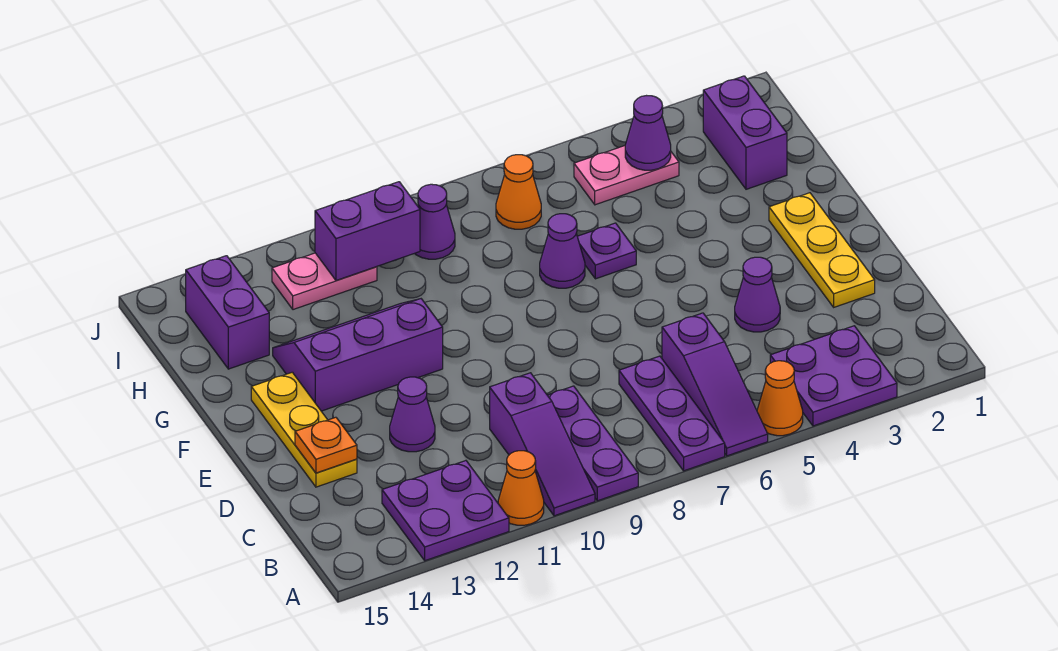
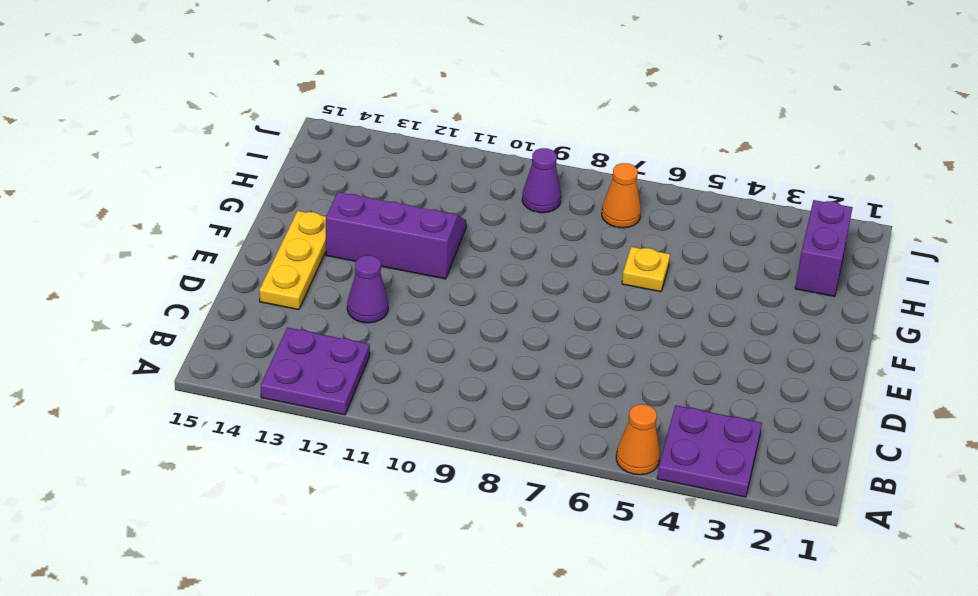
yellow 1x1 plate [622,247,670,292] -> purple 1x1 plate [577,223,636,279]
none -> purple 1x3 slope [662,313,768,456]
none -> purple 1x3 plate [619,356,725,471]
none -> purple 1x3 plate [547,386,638,501]

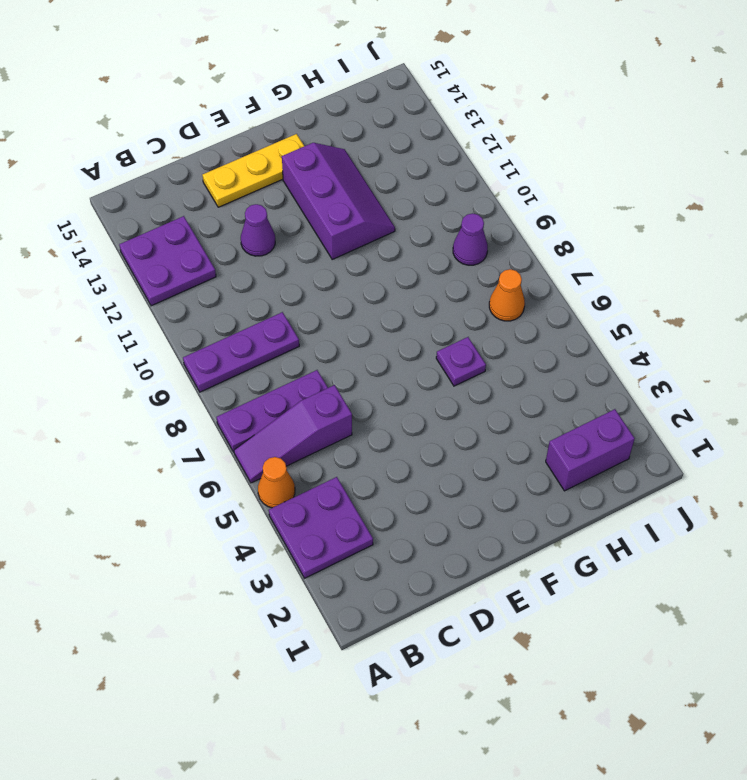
none -> purple 1x3 slope [490,373,595,516]
none -> orange 1x1 cone [498,451,544,525]
none -> yellow 1x3 plate [769,193,875,307]

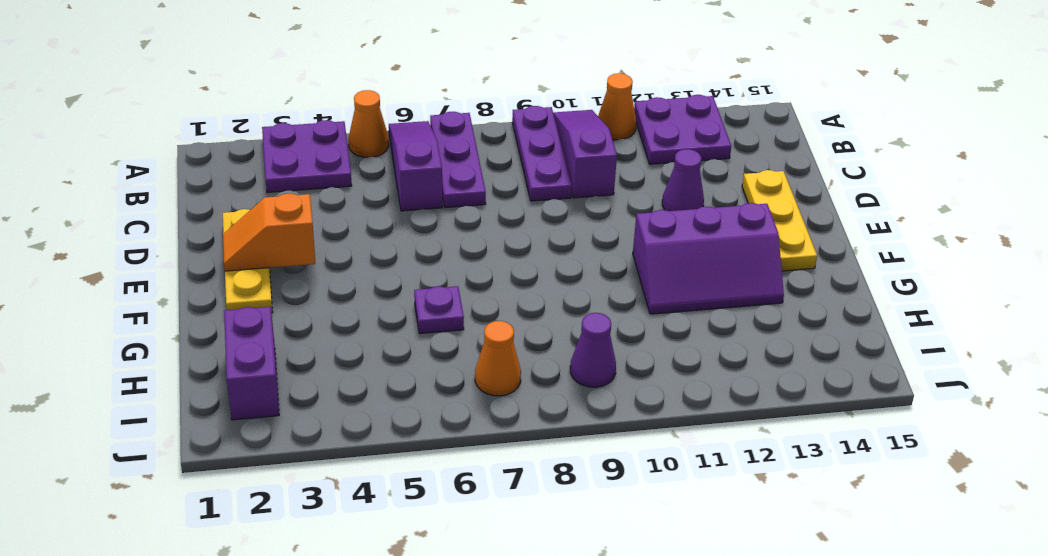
orange 1x2 slope [223,194,315,271] -> none
none -> purple 1x1 cone [735,257,780,332]
none -> purple 1x1 cone [540,214,585,288]
none -> purple 1x2 brick [186,256,269,369]

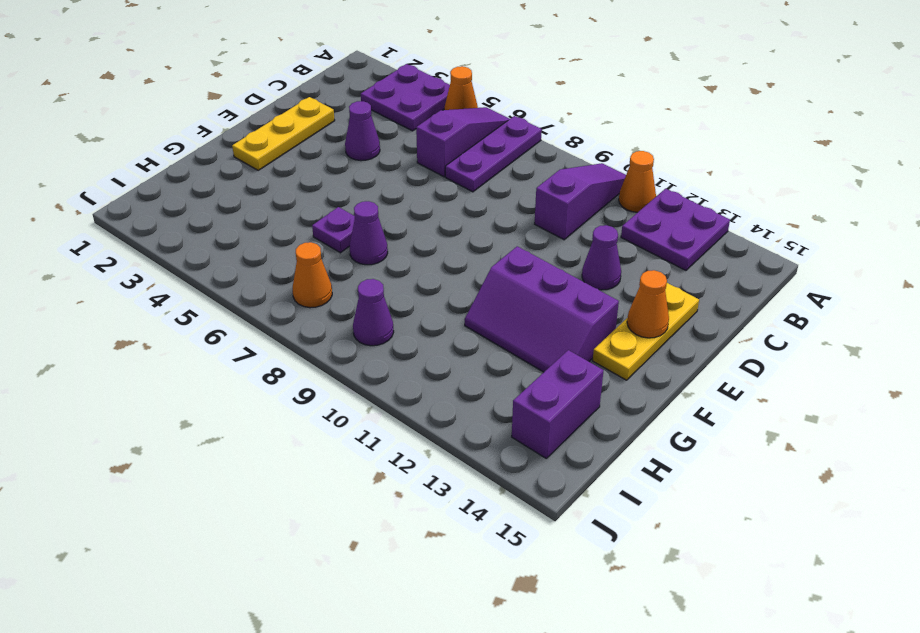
orange 1x1 cone [627,270,669,338] -> none
none -> purple 1x3 plate [547,386,638,501]
none -> purple 1x2 brick [703,76,787,189]
none -> pink 1x2 plate [574,146,679,205]

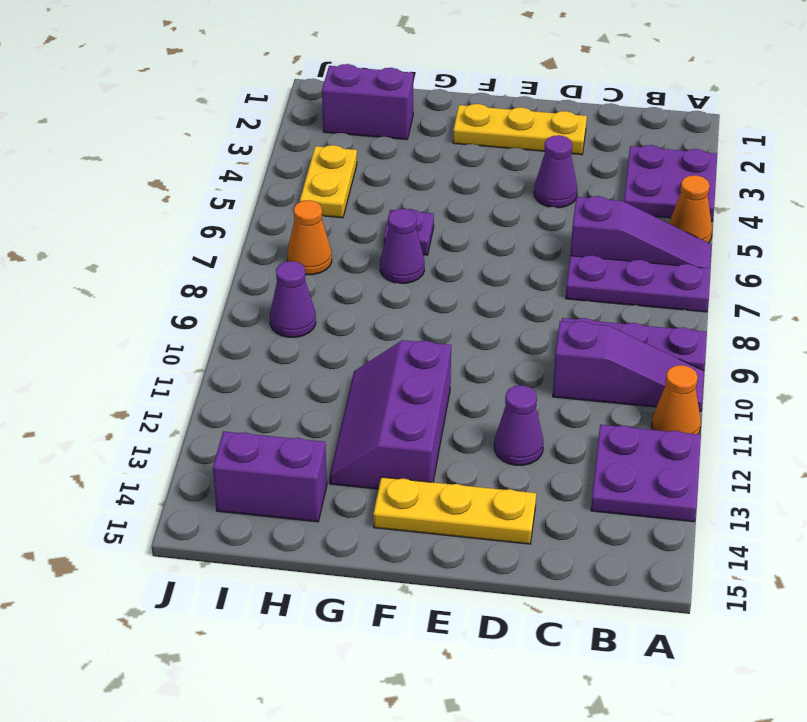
yellow 1x2 plate [300,145,357,218] -> pink 1x2 plate [574,146,679,205]
none -> pink 1x2 plate [272,253,377,310]
none -> orange 1x1 plate [295,417,357,473]
none -> purple 1x1 cone [625,96,671,170]

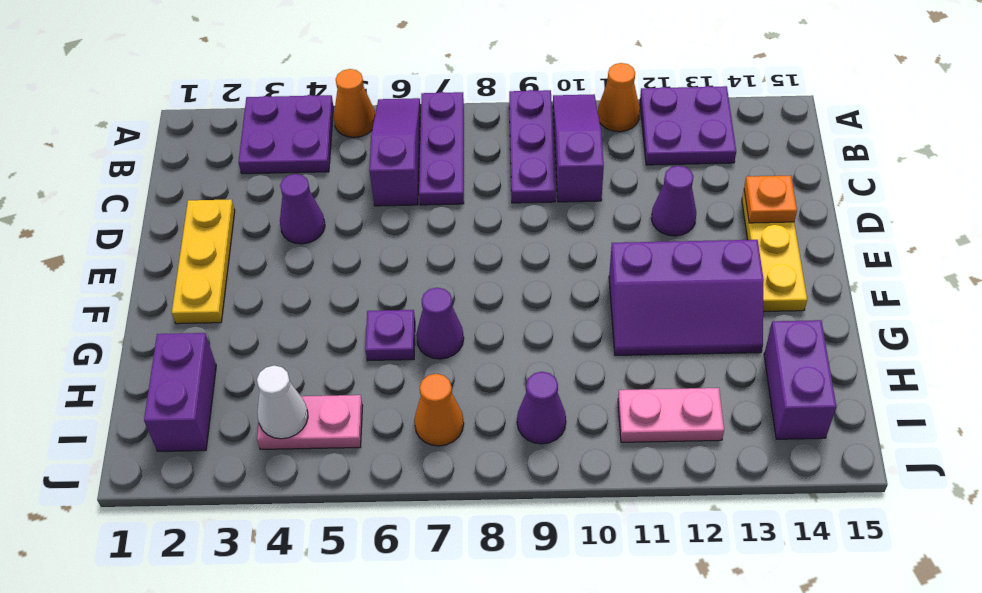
white 1x1 cone [257,366,308,439] -> purple 1x1 cone [625,96,671,170]
none -> purple 1x2 brick [315,182,420,280]

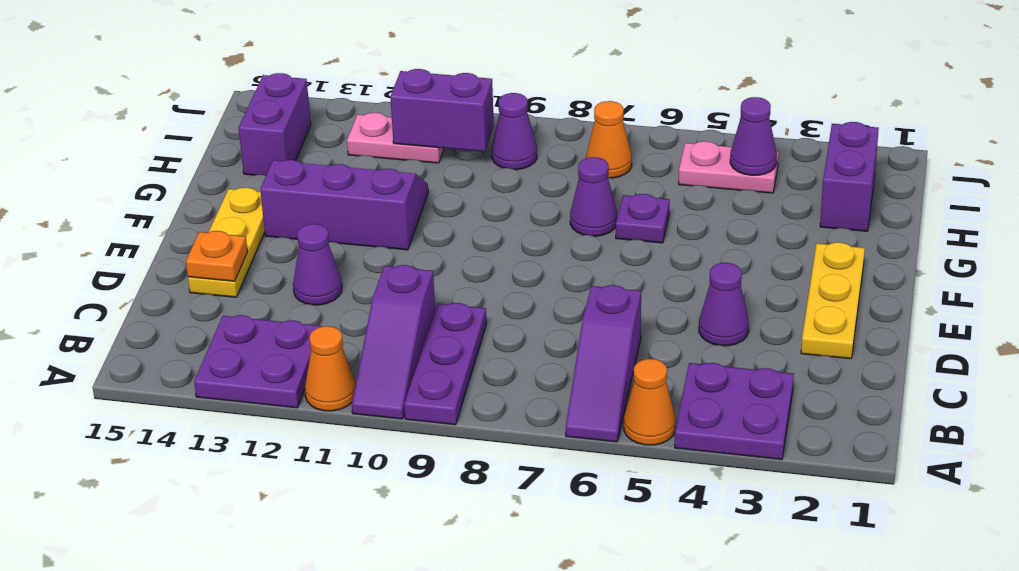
none -> purple 1x3 plate [619,356,725,471]

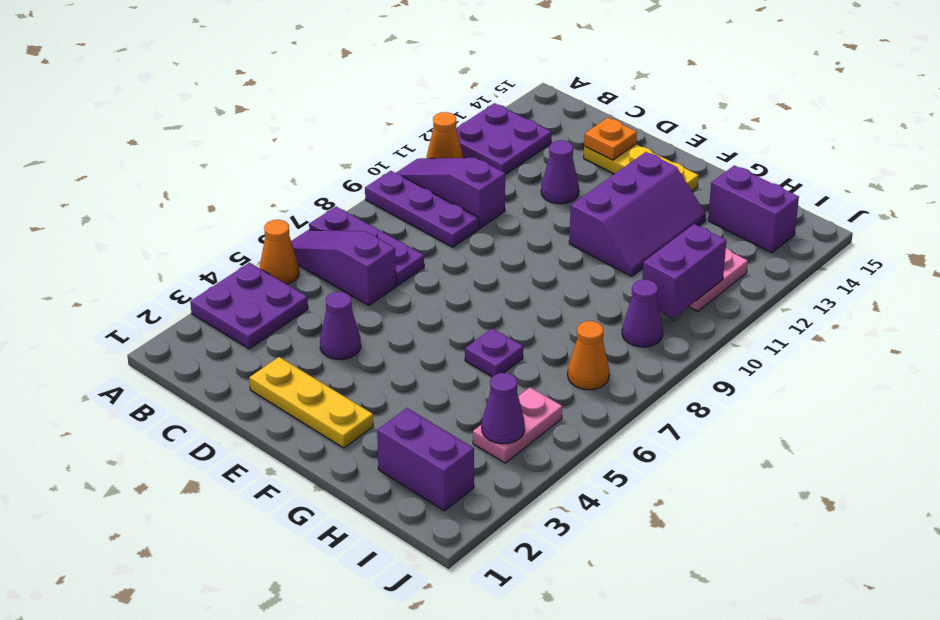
none -> purple 1x1 cone [540,214,585,288]

